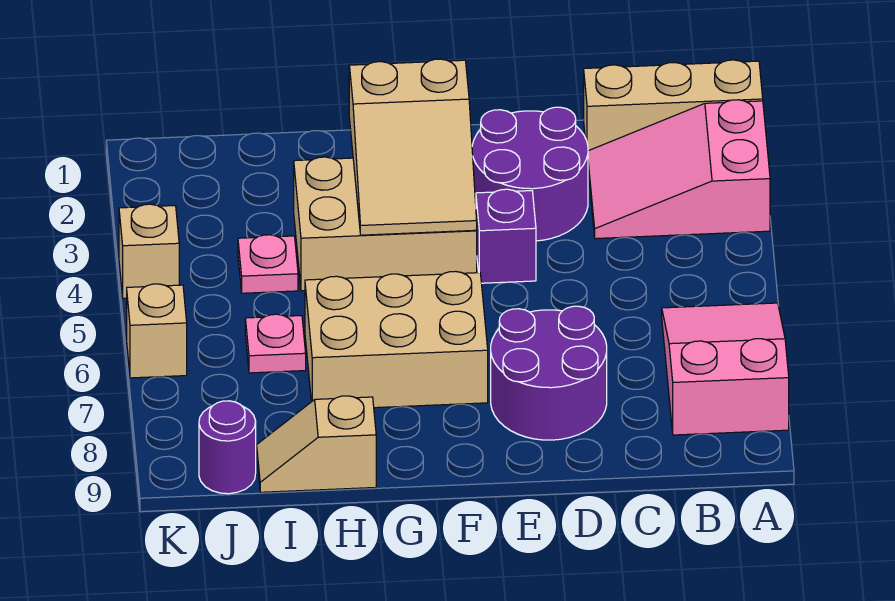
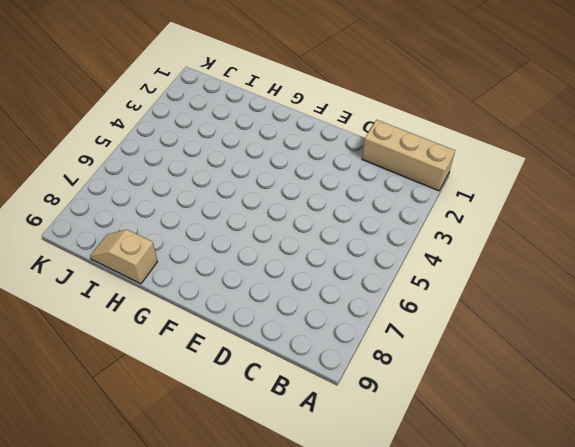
none -> pink 2x3 slope [588,100,770,239]
none -> pink 2x3 slope [662,303,789,435]
none -> purple 2x2 round brick [472,107,588,241]

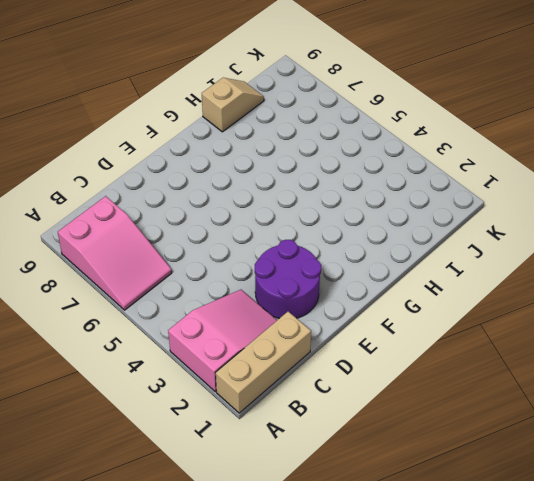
none -> purple 2x2 round brick [491,306,607,440]
none -> purple 1x1 brick [476,189,536,283]
none -> tan 2x3 brick [294,157,477,291]

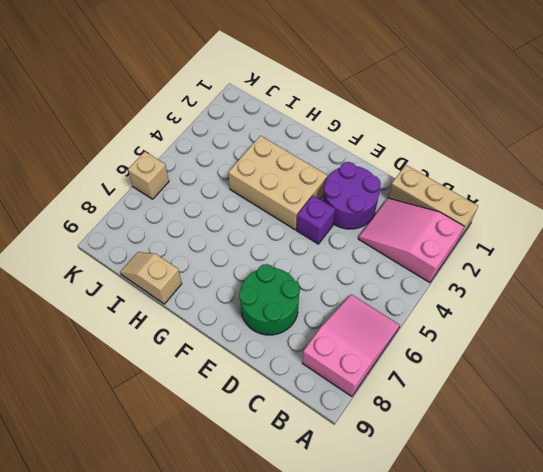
green 2x2 round brick [239,264,300,335] -> purple 2x2 round brick [491,306,607,440]
none -> tan 2x3 brick [305,271,488,408]
none -> pink 1x1 plate [238,235,298,293]
none -> pink 1x1 plate [245,314,306,373]

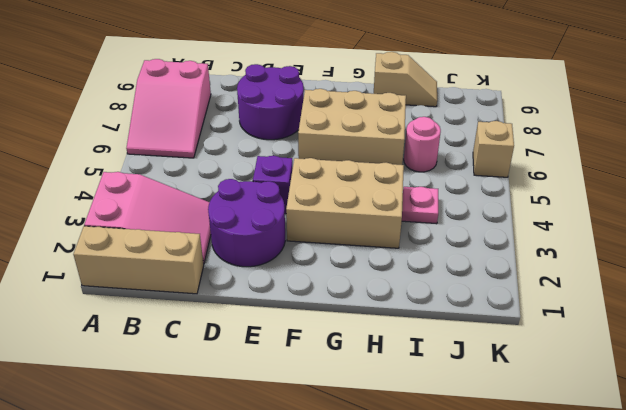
pink 1x1 round brick [404,117,441,172] -> pink 1x1 plate [245,314,306,373]
none -> purple 1x1 round brick [199,401,256,494]
none -> tan 1x1 brick [119,204,179,298]
none -> tan 2x3 slope [349,59,477,235]

